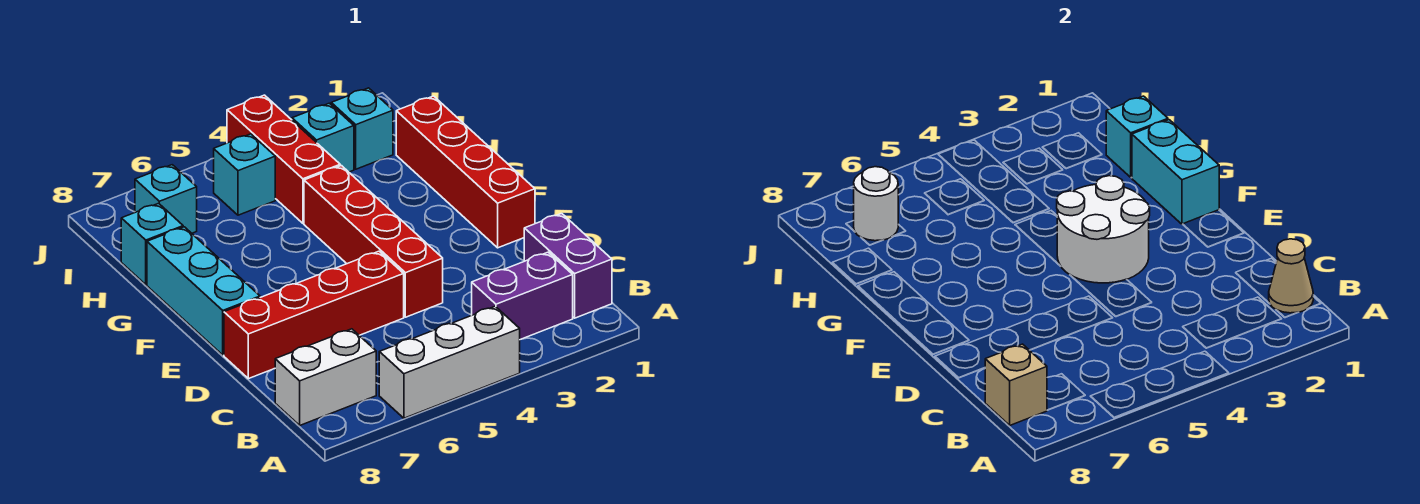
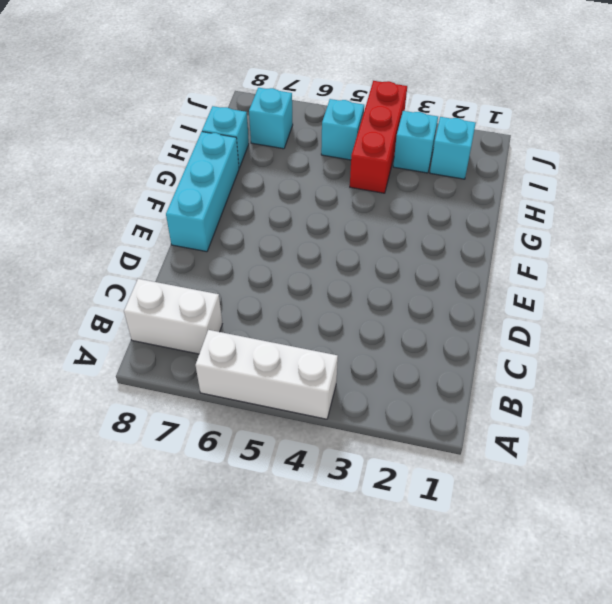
none -> purple 1x2 brick [524,213,612,318]
none -> purple 1x2 brick [472,252,573,339]
none -> red 1x4 brick [304,166,443,317]

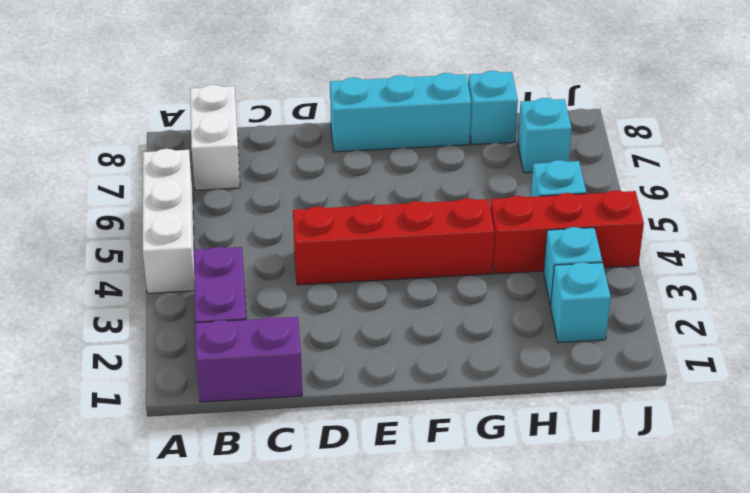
none -> red 1x4 brick [224,251,404,379]
none -> red 1x4 brick [396,96,535,248]
none -> tan 1x1 cone [1269,239,1313,313]

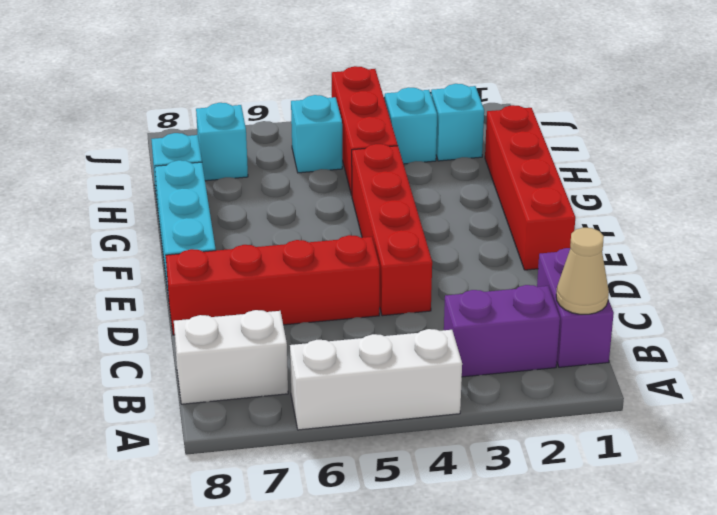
none -> tan 1x1 brick [985,344,1047,425]
none -> white 2x2 round brick [1057,176,1150,283]
none -> cyan 1x2 brick [1132,120,1219,224]

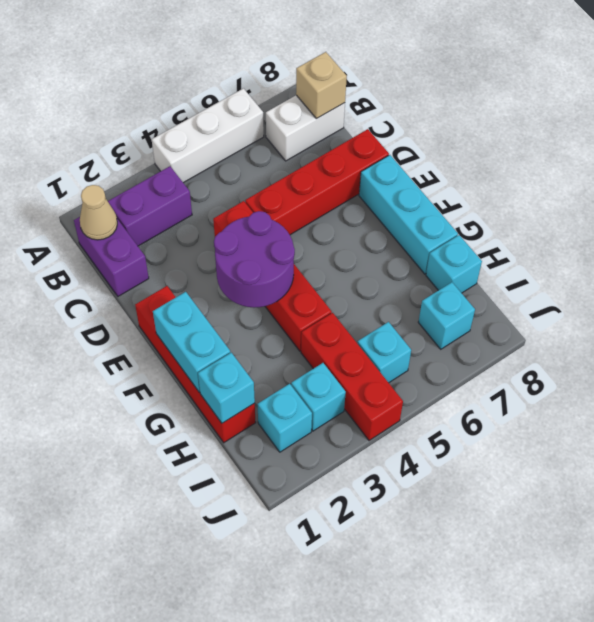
purple 2x2 round brick [214,211,295,308] -> white 2x2 round brick [1057,176,1150,283]
none -> white 1x1 round brick [854,167,898,241]

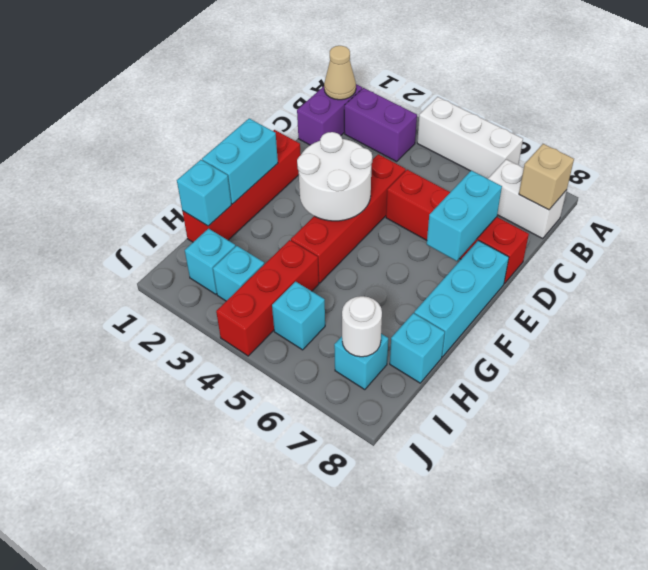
cyan 1x2 brick [427,171,502,261] -> none

